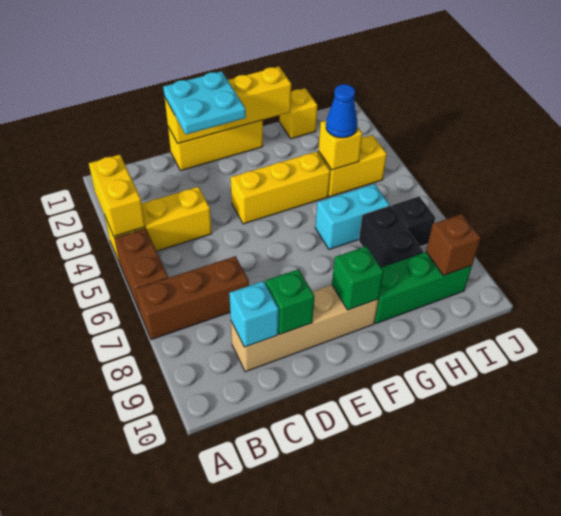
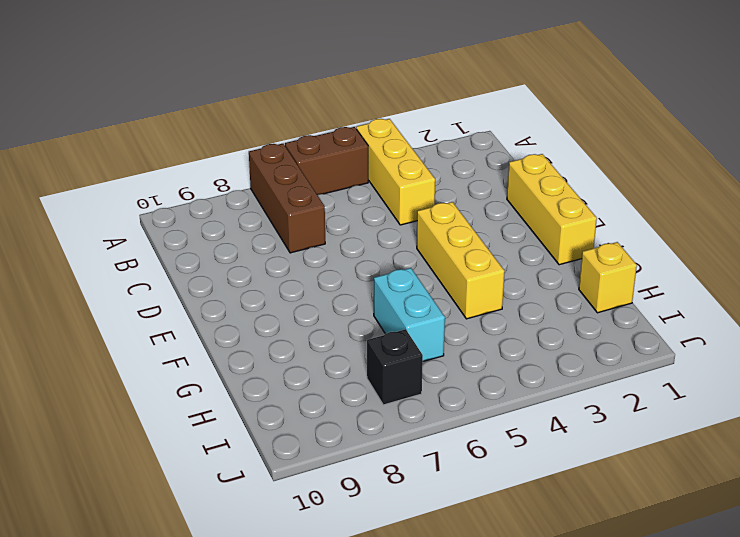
none -> tan 1x4 brick [231,285,379,372]
none -> green 1x3 brick [375,252,472,323]
none -> yellow 1x2 brick [318,135,387,197]

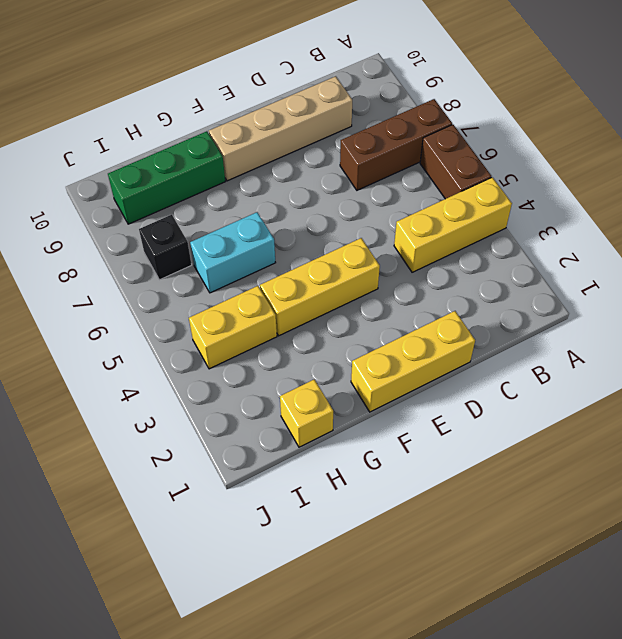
none -> black 1x2 brick [359,206,423,267]
none -> yellow 1x2 brick [89,155,145,236]
none -> cyan 1x1 brick [229,281,279,347]

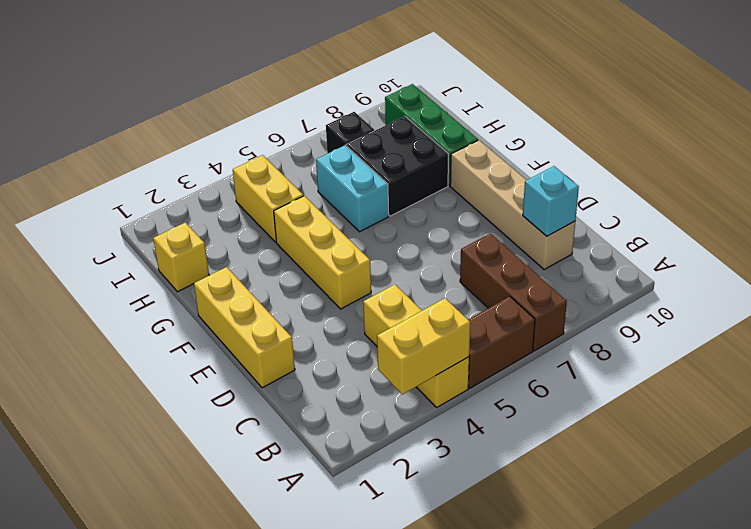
black 2x2 brick [347,116,449,216] -> black 1x2 brick [359,206,423,267]
none -> yellow 1x4 brick [165,67,291,144]
none -> green 1x1 brick [265,269,315,334]
none -> green 1x1 brick [332,246,383,310]

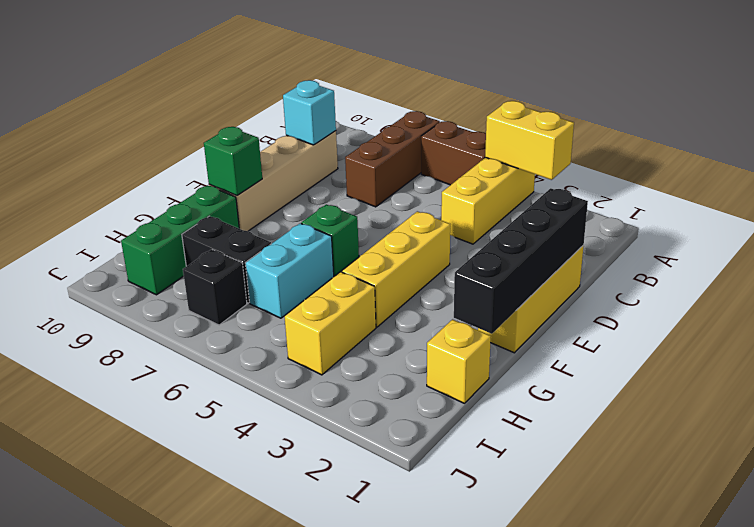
black 1x4 brick [454,188,588,334] -> yellow 1x4 brick [165,67,291,144]
green 1x1 brick [301,204,359,276] -> green 1x1 brick moved to [265,269,315,334]
none -> yellow 1x1 brick [318,120,362,170]
none -> brown 1x1 brick [426,214,481,276]
none -> cyan 2x2 plate [163,71,246,134]

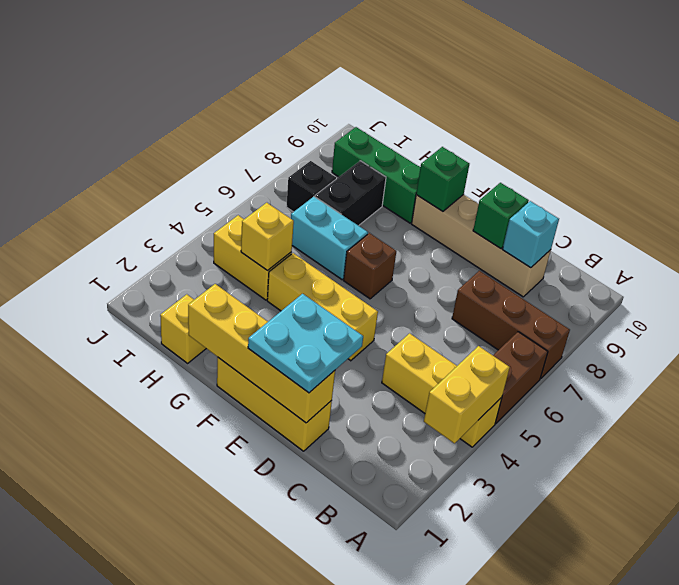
brown 1x1 brick [344,233,396,299] -> brown 1x1 brick moved to [426,214,481,276]
none -> blue 1x1 cone [326,84,357,138]

